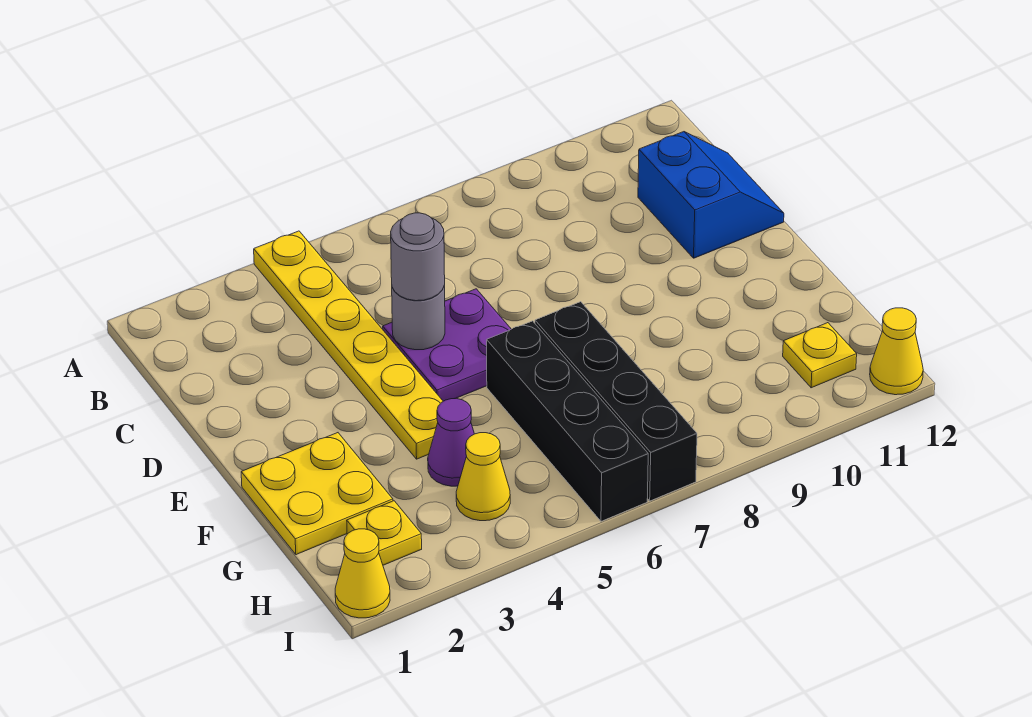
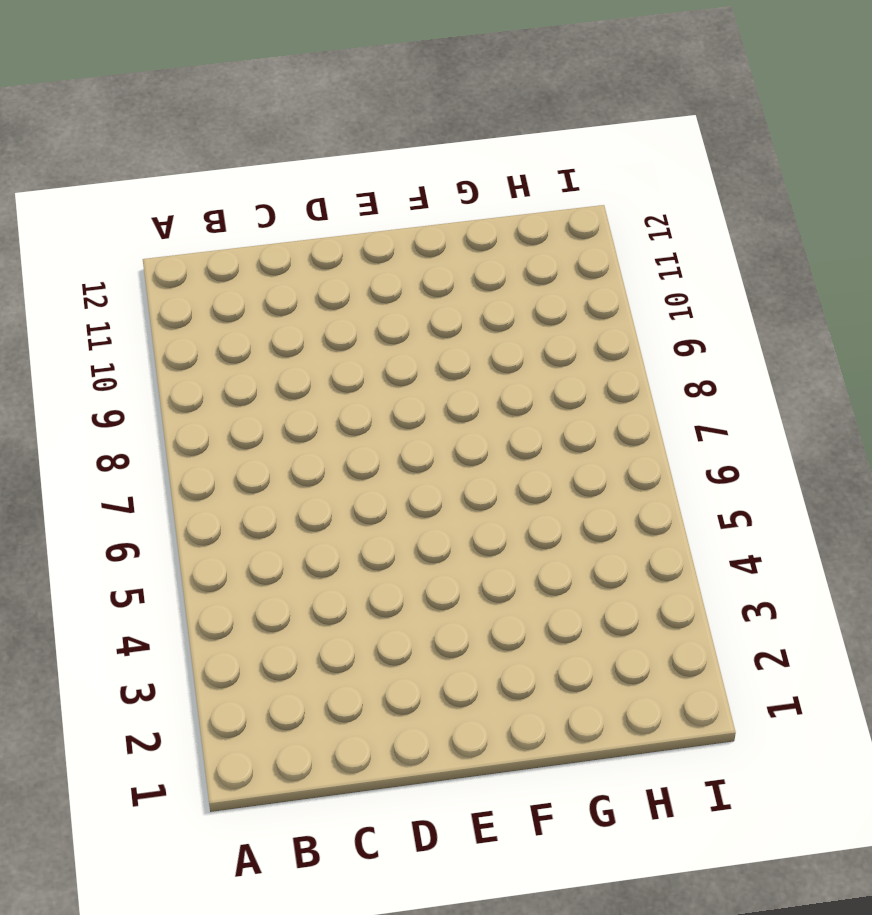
none -> yellow 1x6 plate [254,231,443,459]
none -> blue 2x2 slope [638,132,784,258]
none -> purple 2x2 plate [383,289,511,401]

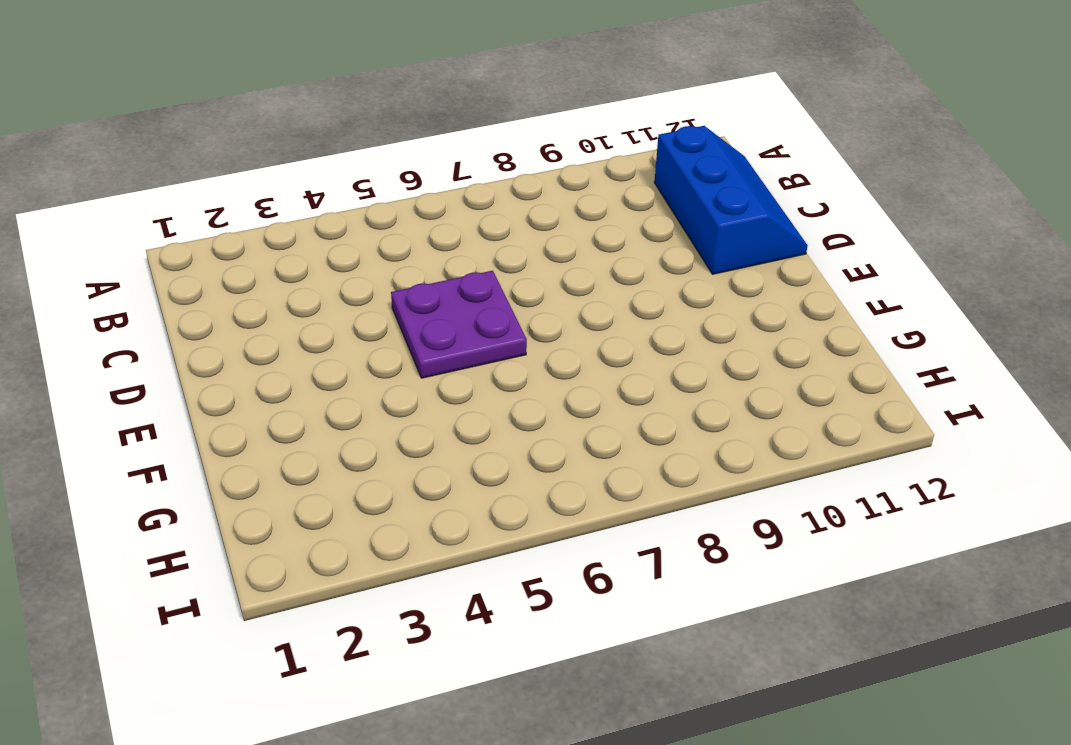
blue 2x3 slope [654,126,808,274] -> blue 2x2 slope [638,132,784,258]
none -> yellow 1x6 plate [254,231,443,459]
none -> yellow 2x2 plate [241,433,393,555]
none -> black 1x4 brick [487,321,648,521]

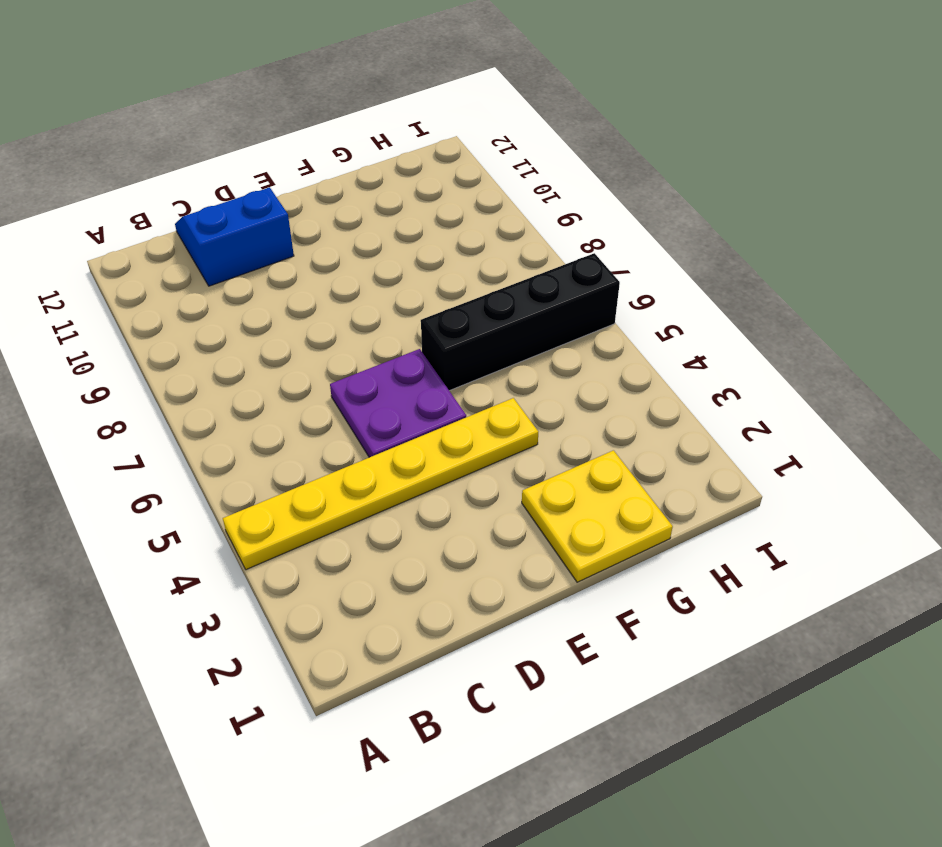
none -> black 1x4 brick [535,302,697,501]
none -> purple 1x1 cone [428,399,474,486]
none -> yellow 1x1 plate [347,501,422,565]

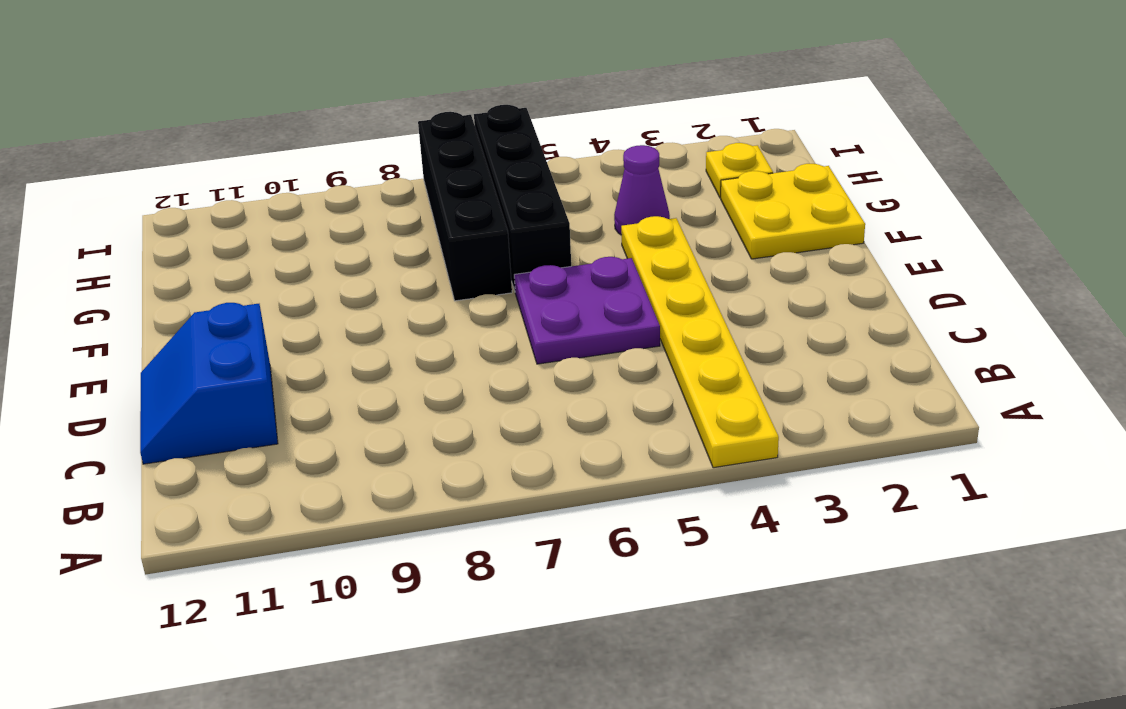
none -> yellow 1x1 cone [456,433,510,521]
none -> yellow 1x1 plate [783,323,857,388]
none -> yellow 1x1 cone [335,529,390,618]

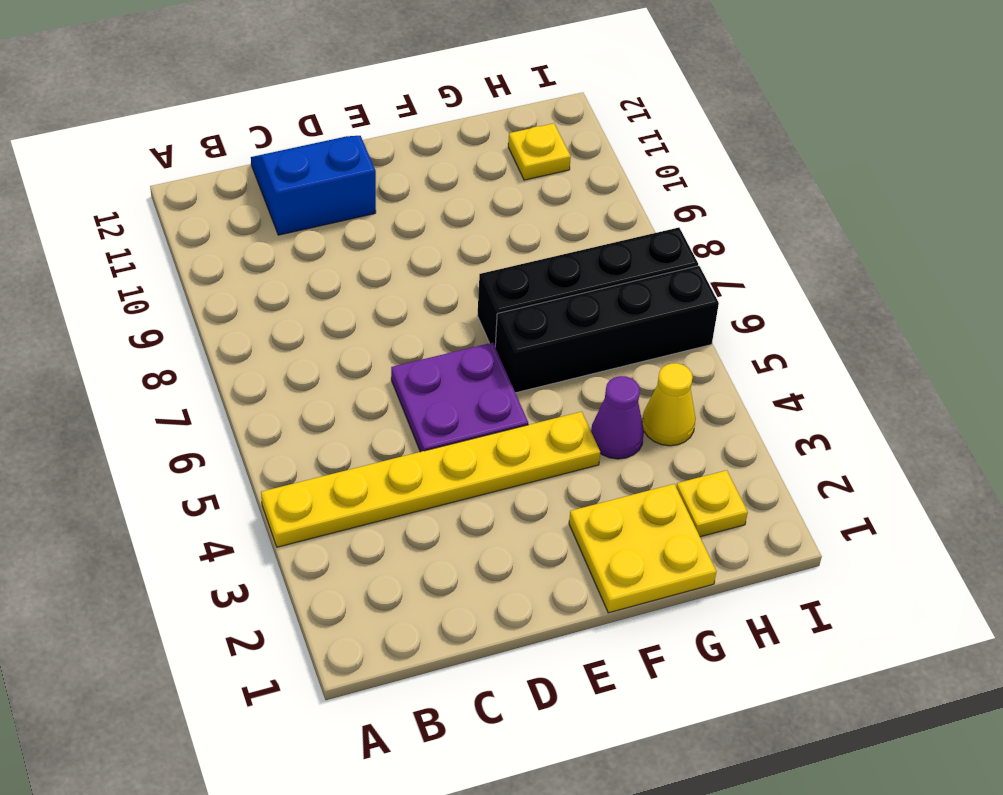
none -> yellow 1x1 cone [335,529,390,618]
none -> yellow 1x1 cone [870,308,923,395]
none -> grey 1x1 round brick [392,285,445,350]

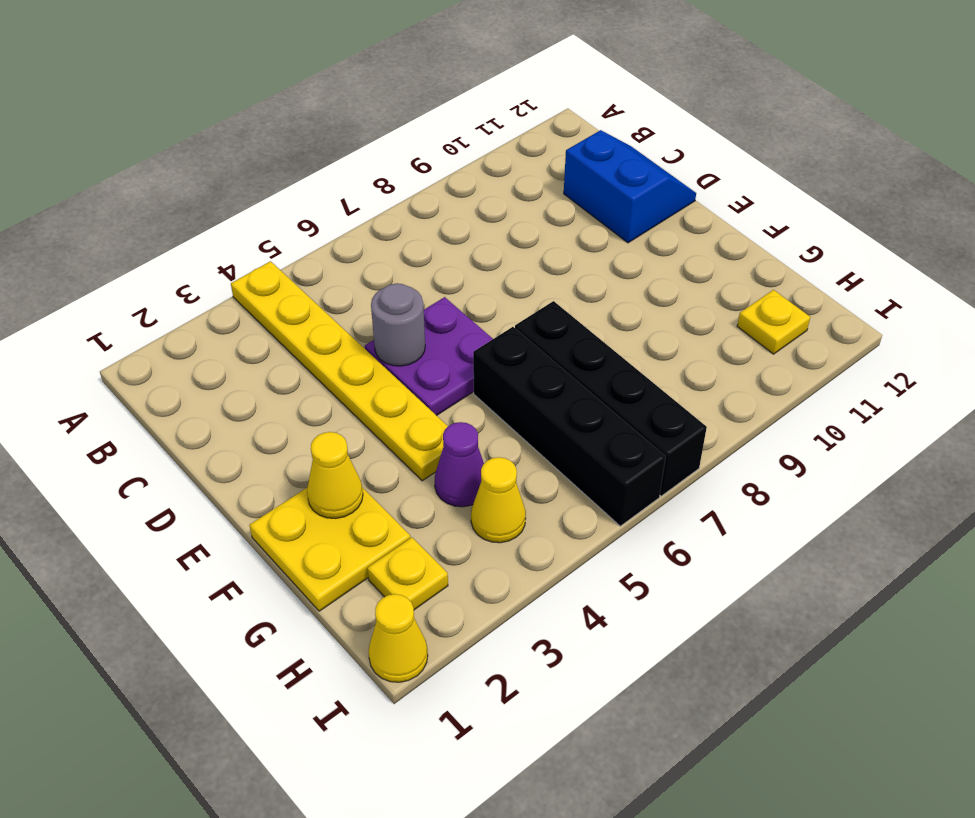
yellow 1x1 cone [307,432,363,518] -> yellow 1x1 cone moved to [870,308,923,395]
none -> grey 1x1 round brick [391,213,445,301]

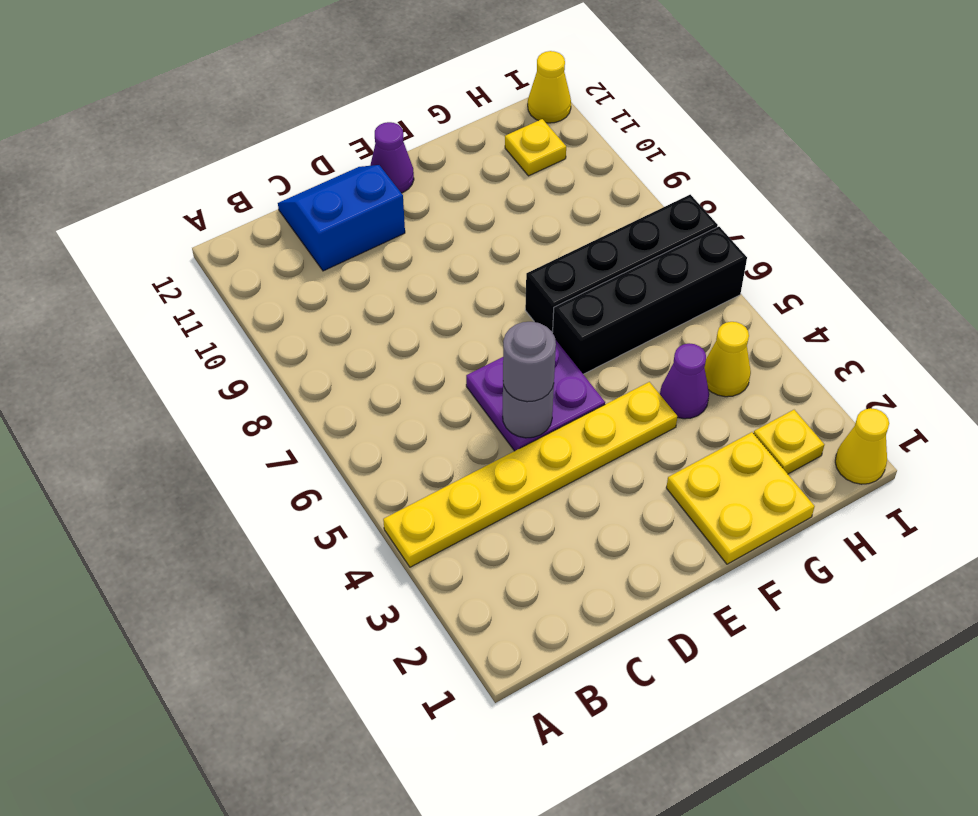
purple 1x1 cone [370,122,414,193] -> none

